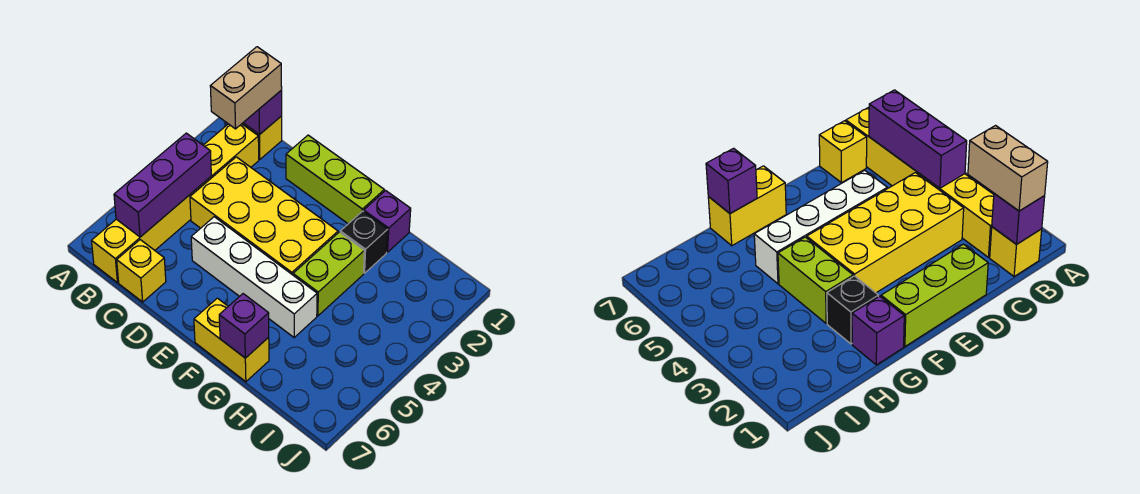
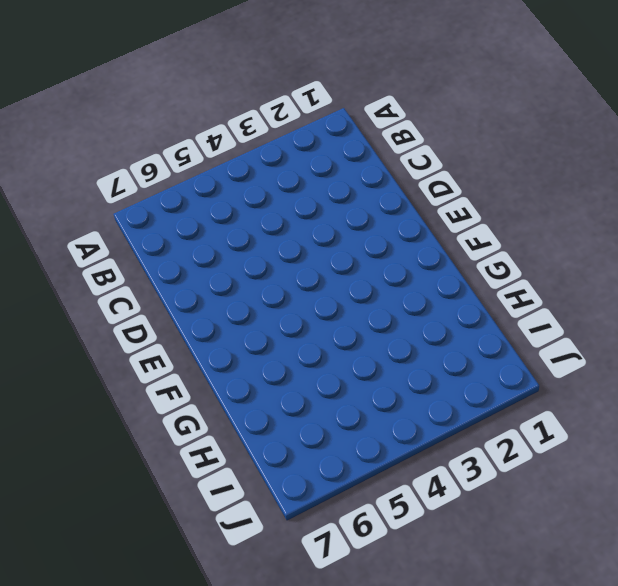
none -> yellow 1x1 brick [242,116,282,160]
none -> yellow 1x6 brick [92,124,259,283]
none -> yellow 2x4 brick [190,157,338,275]

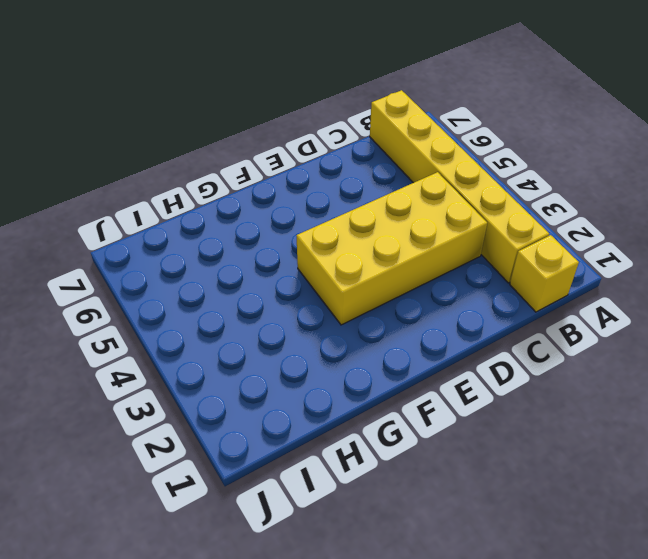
none -> yellow 1x1 brick [117,240,166,302]
none -> lime 1x3 brick [286,135,384,224]
none -> white 1x4 brick [191,217,317,337]

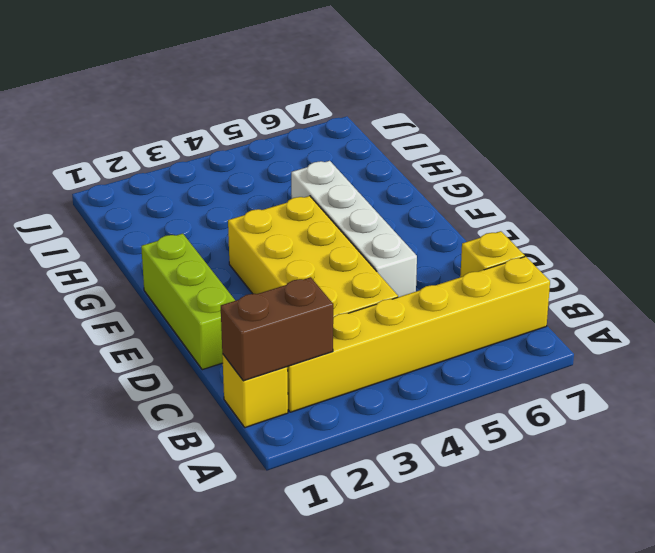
brown 1x2 brick [221,277,333,381] -> purple 1x1 brick [243,90,282,135]
none -> yellow 1x2 brick [194,298,269,382]
none -> purple 1x1 brick [364,191,411,252]
none -> black 1x1 brick [340,211,388,273]

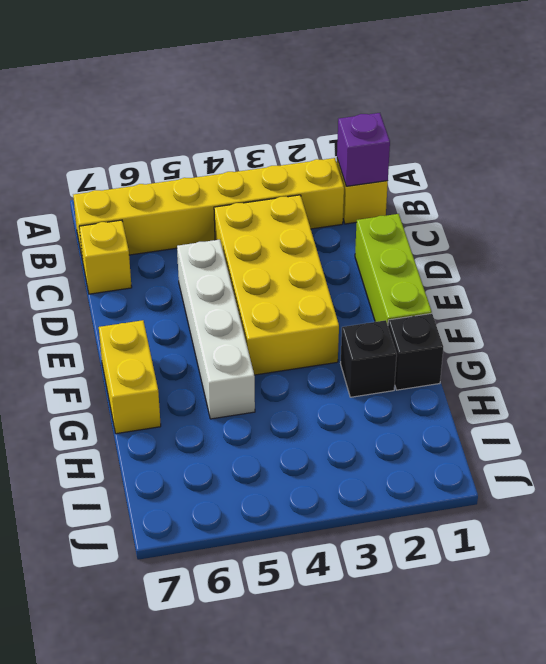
black 1x1 brick [388,313,443,390] -> purple 1x1 brick [364,191,411,252]
none -> lime 1x2 brick [293,232,364,316]
none -> purple 1x3 brick [114,133,211,237]
none -> purple 1x1 brick [219,294,269,358]

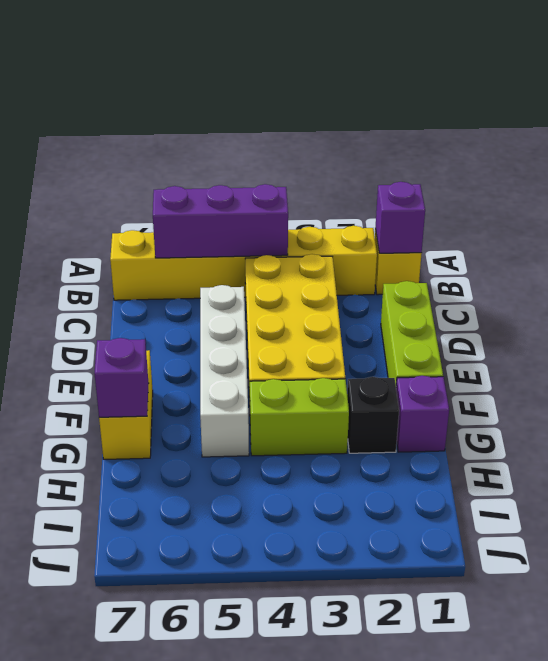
none -> yellow 1x1 brick [117,240,166,302]
none -> tan 1x2 brick [210,47,282,129]

